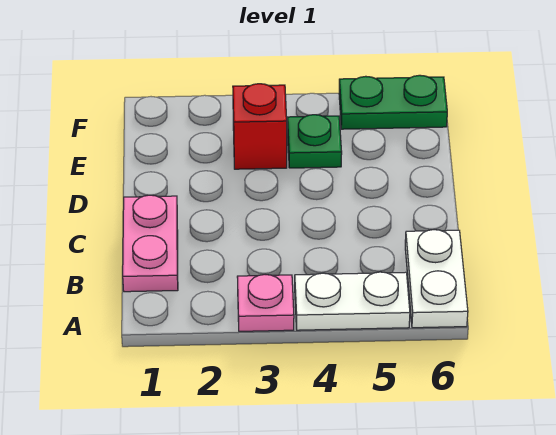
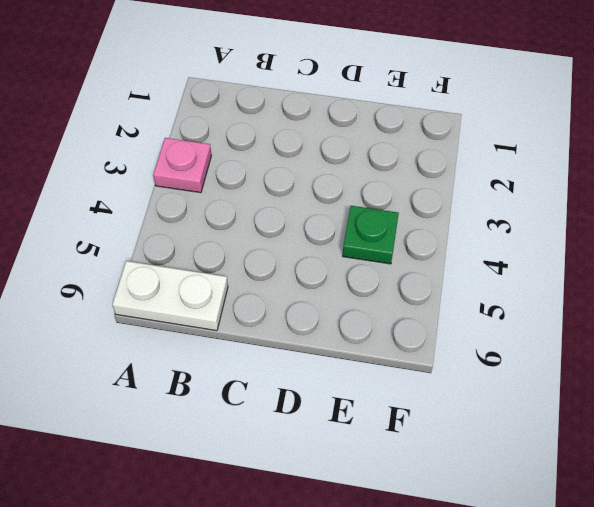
none -> white 1x2 plate [295,272,410,330]
none -> pink 1x2 plate [123,195,178,292]

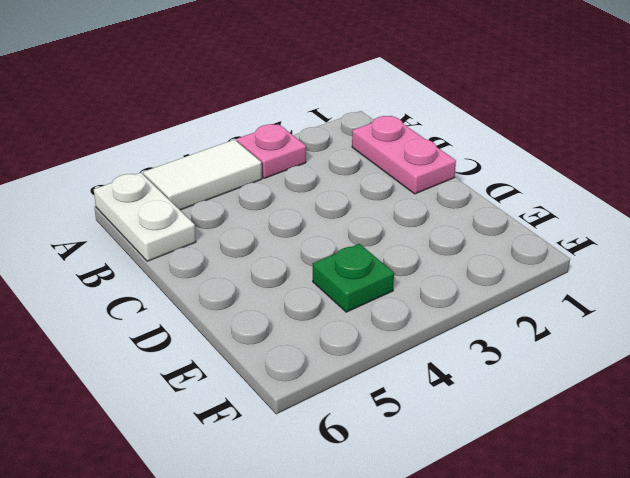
white 1x2 tile [143,140,262,210] -> white 1x2 plate [295,272,410,330]
none -> red 1x1 brick [233,84,287,169]
none -> green 1x2 plate [339,75,447,129]

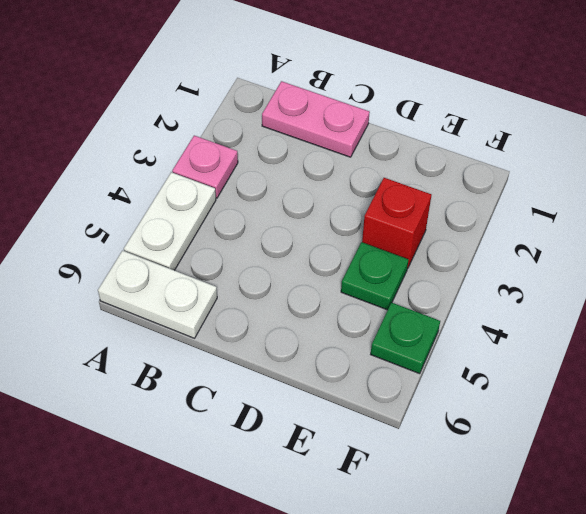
green 1x1 plate [371,303,440,374] -> green 1x2 plate [339,75,447,129]

